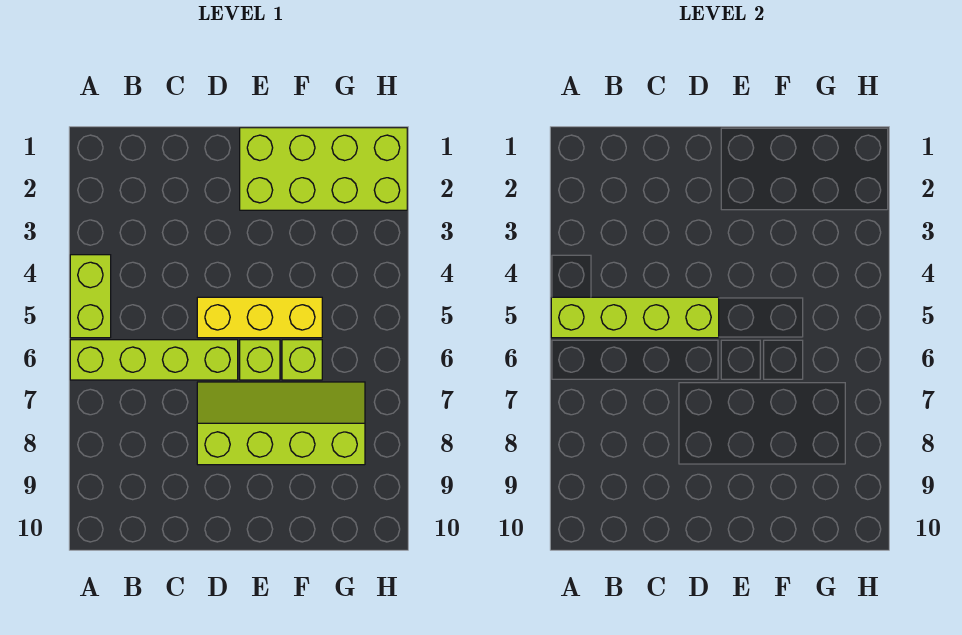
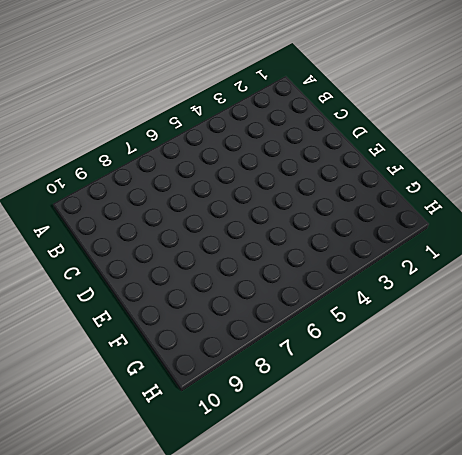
none -> lime 1x2 brick [70,255,111,338]
none -> lime 1x4 brick [70,340,238,380]

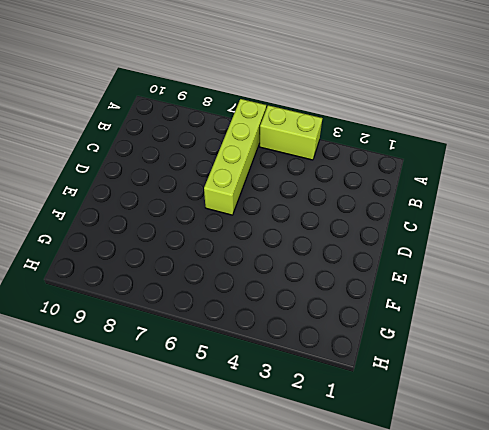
none -> yellow 1x3 brick [197,297,322,338]
none -> lime 2x4 slope [197,382,365,465]

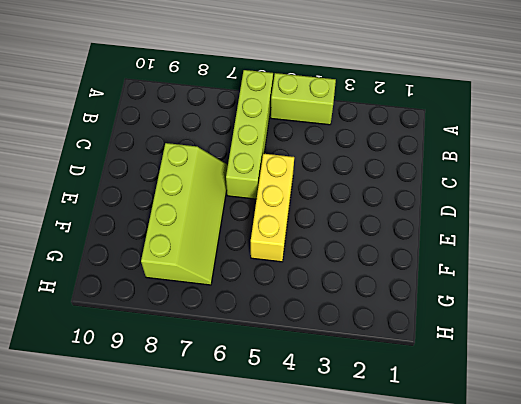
none -> lime 2x4 brick [240,128,407,210]
none -> lime 1x1 brick [240,340,280,380]

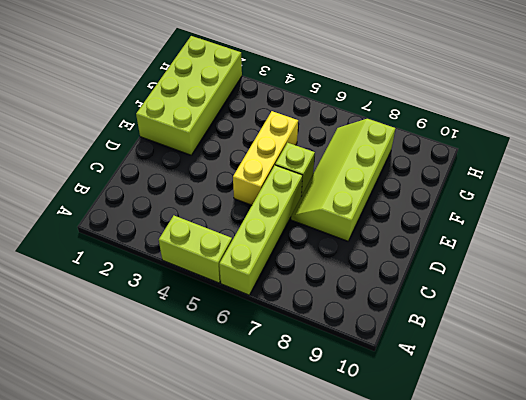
none -> lime 1x1 brick [282,340,322,380]
none -> lime 1x4 brick [551,297,719,338]

